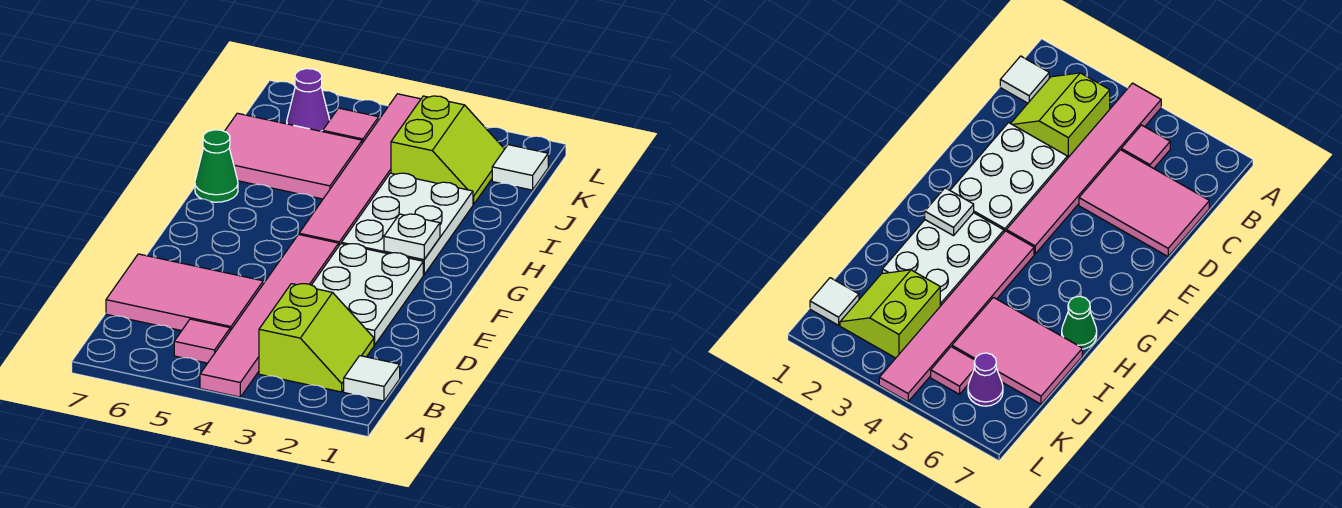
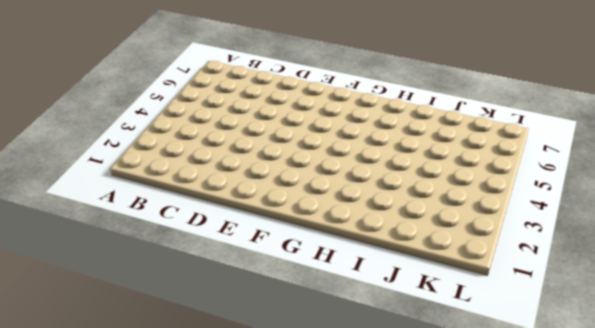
none -> pink 1x6 tile [200,235,339,397]
none -> white 1x1 tile [344,356,400,401]
none -> lime 2x2 slope [259,284,374,392]

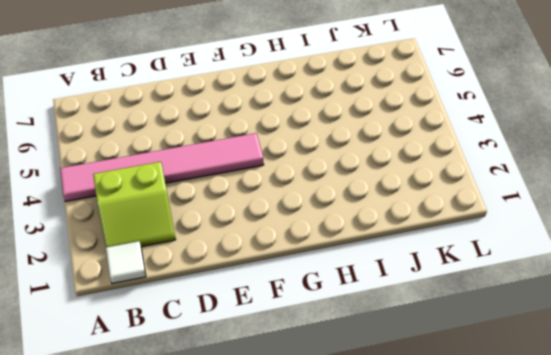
none -> pink 1x1 tile [174,319,230,363]
none -> pink 2x3 tile [106,254,263,331]
none -> white 2x3 plate [312,244,423,345]

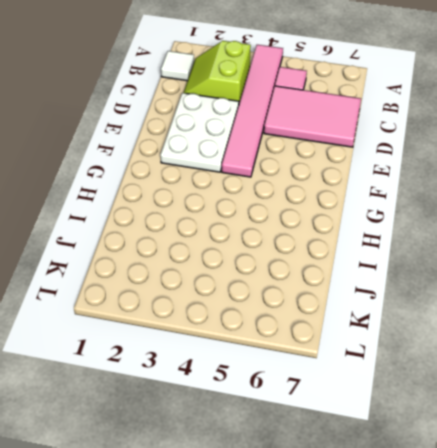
none -> white 2x3 plate [341,173,473,275]
none -> pink 1x6 tile [299,94,421,245]
none -> green 1x1 cone [195,130,238,202]

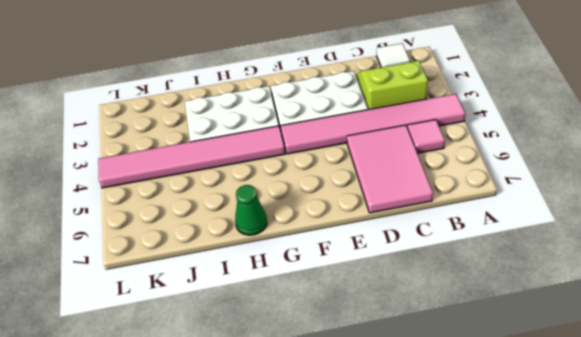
none -> pink 2x3 tile [225,113,362,199]
none -> lime 2x2 slope [391,96,504,204]
none -> white 1x1 tile [492,145,548,190]

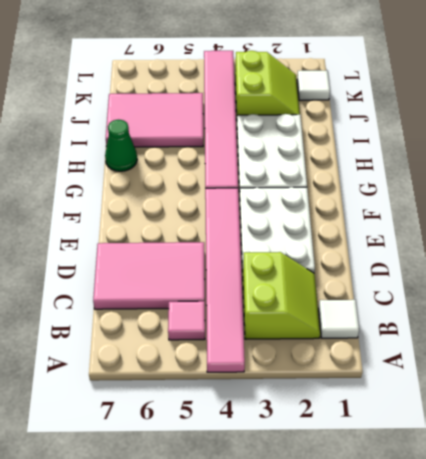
none -> pink 1x1 tile [323,108,379,143]
none -> purple 1x1 cone [287,69,330,132]
none -> white 1x1 plate [384,214,440,260]

